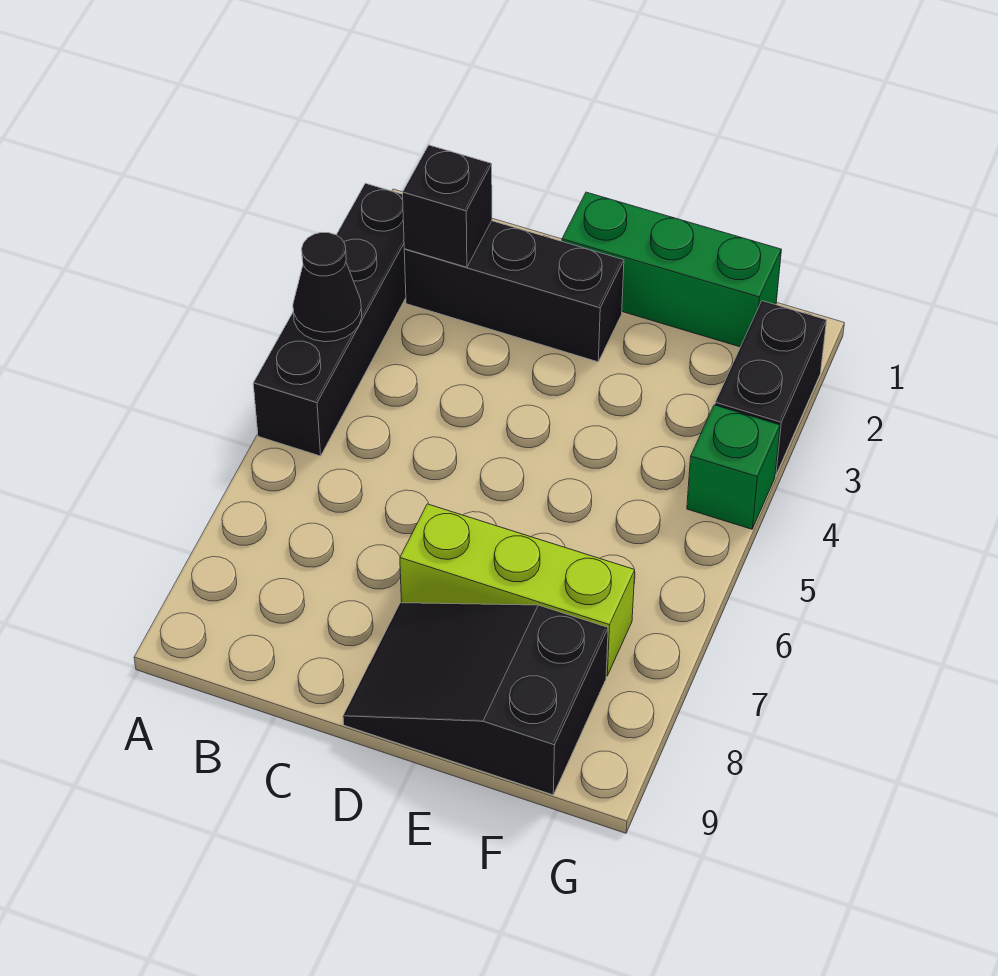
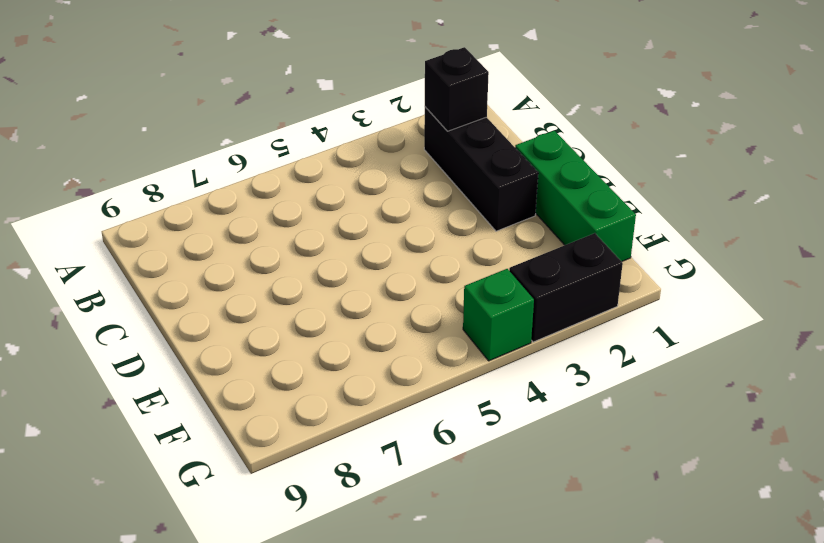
none -> black 1x4 brick [253,183,406,456]
none -> lime 1x3 brick [400,504,635,676]

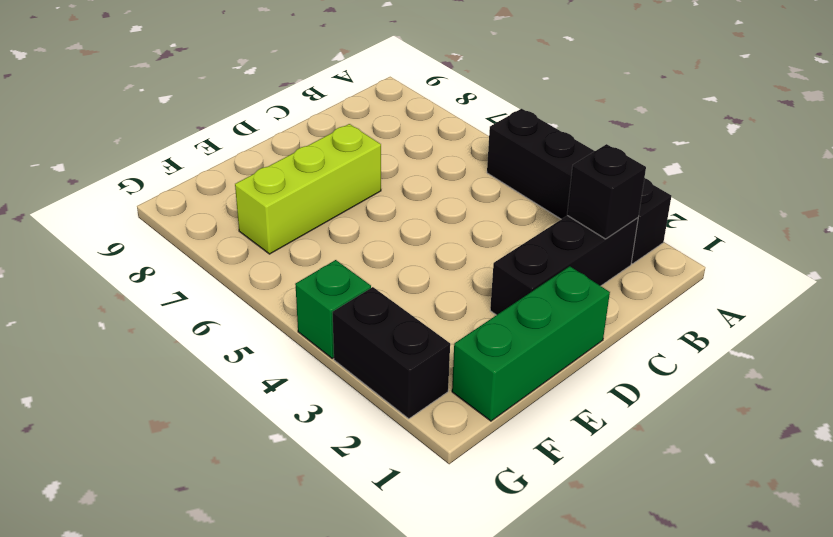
none -> black 2x3 slope [343,603,608,795]
none -> black 1x1 cone [293,232,362,342]

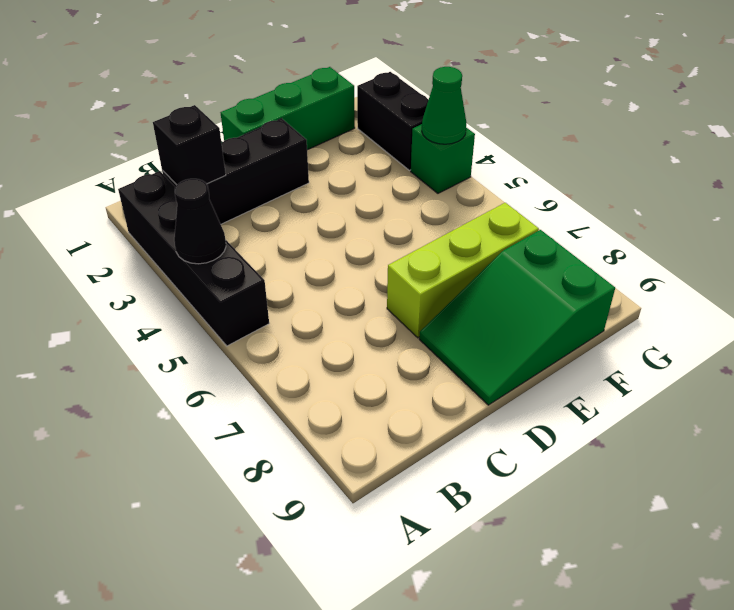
green 2x3 slope [419,230,615,405] -> black 2x3 slope [343,603,608,795]
green 1x1 cone [422,67,466,144] -> none

